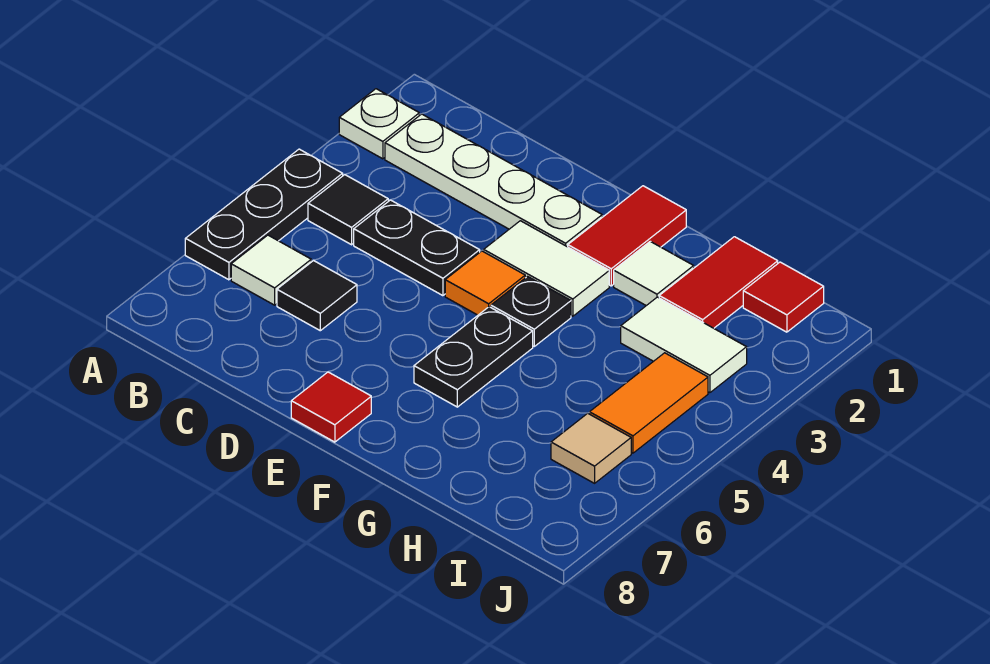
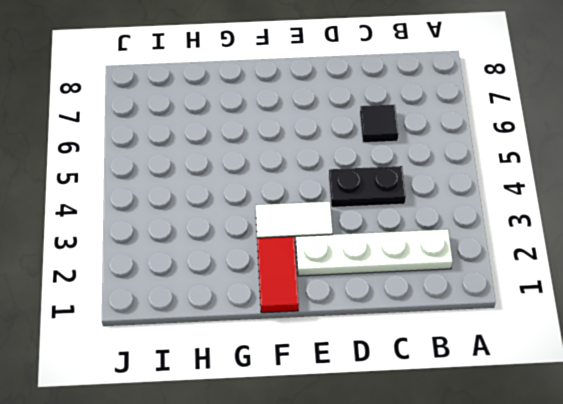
none -> white 1x1 plate [339,89,419,159]
none -> black 1x3 plate [185,149,343,280]
none -> black 1x1 tile [308,175,388,245]

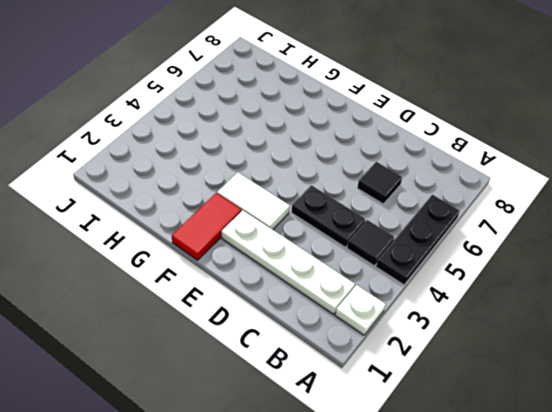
none -> white 1x1 tile [231,235,311,305]
none -> orange 1x1 tile [445,251,525,315]
none -> red 1x1 tile [291,372,371,442]

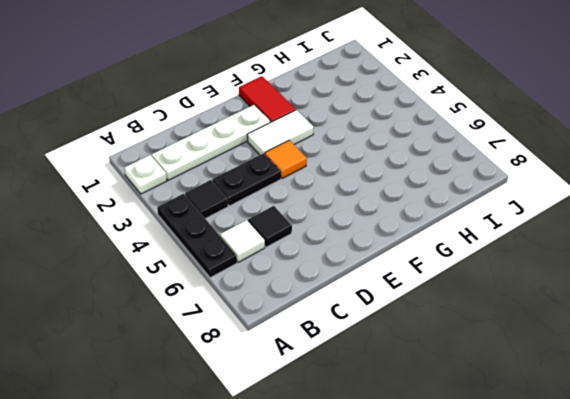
none -> red 1x1 tile [291,372,371,442]
none -> black 1x1 plate [491,277,571,346]
none -> black 1x2 plate [414,307,533,407]

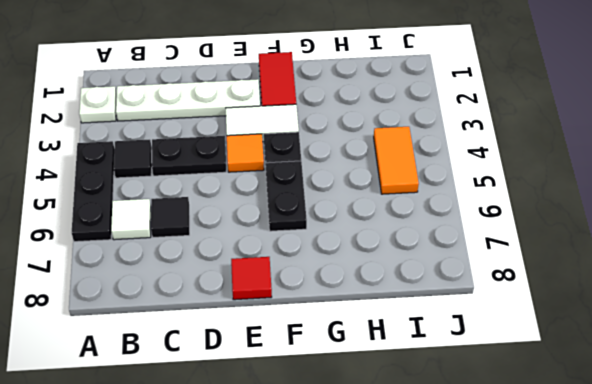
none -> white 1x1 tile [614,241,694,306]
none -> red 1x2 tile [659,237,778,328]
none -> white 1x2 tile [621,297,747,393]

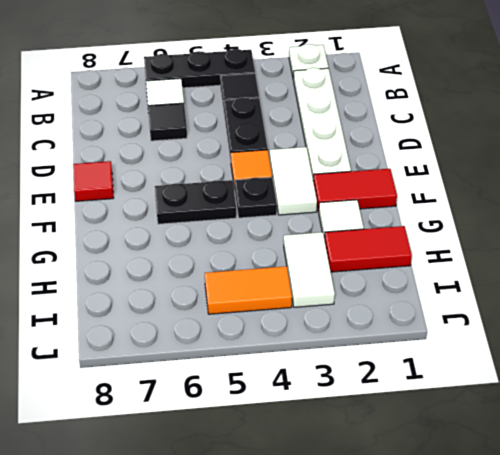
none -> red 1x1 tile [743,262,824,332]
none -> tan 1x1 tile [551,413,631,483]

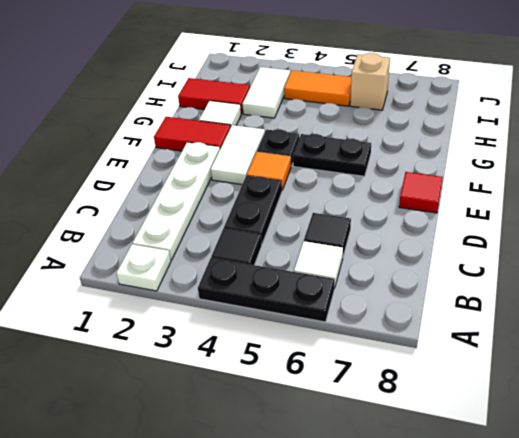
tan 1x1 brick [350,53,390,110] -> tan 1x1 tile [551,413,631,483]
none -> red 1x1 tile [743,262,824,332]

